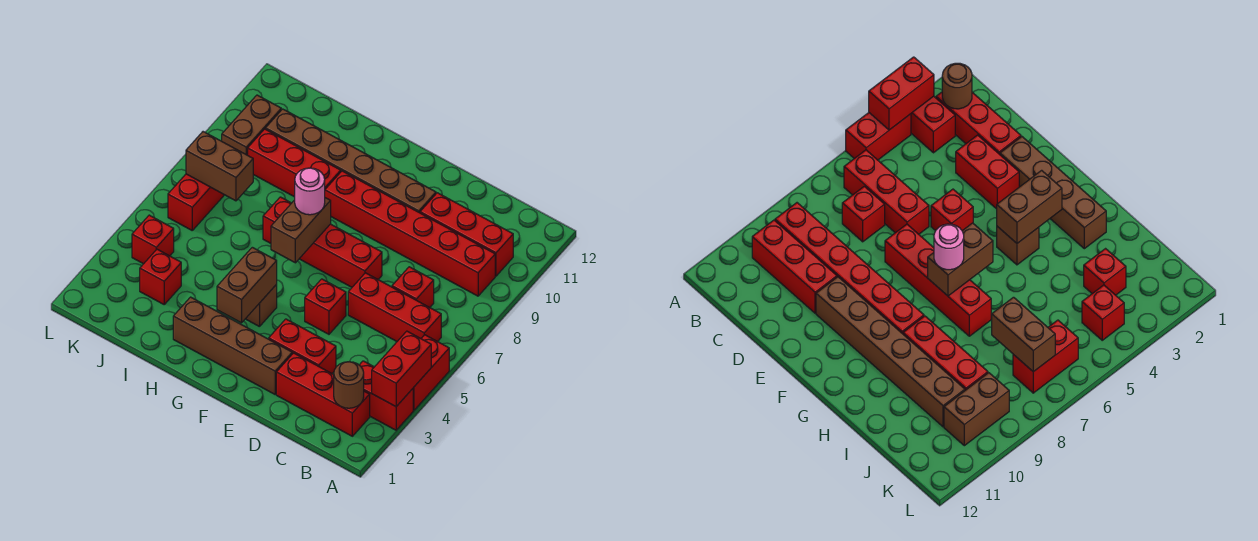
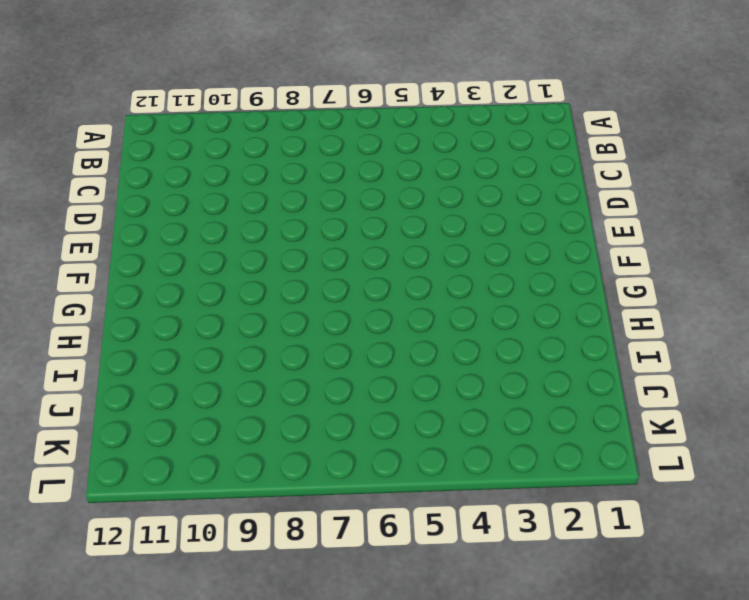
none -> red 1x2 brick [360,361,413,430]
none -> red 1x2 brick [413,335,449,410]
none -> red 1x3 brick [276,353,370,436]

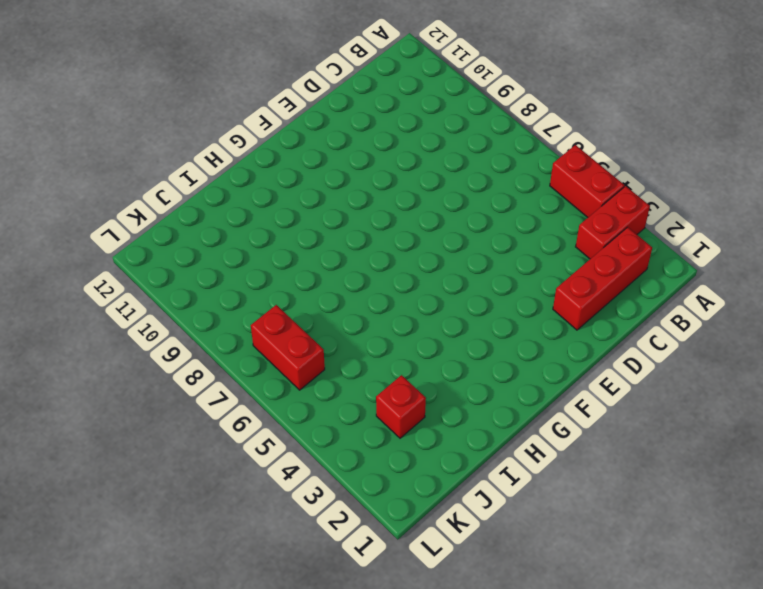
none -> red 1x3 brick [348,273,441,342]
none -> red 1x6 brick [325,171,495,296]
none -> red 1x3 brick [420,193,513,276]

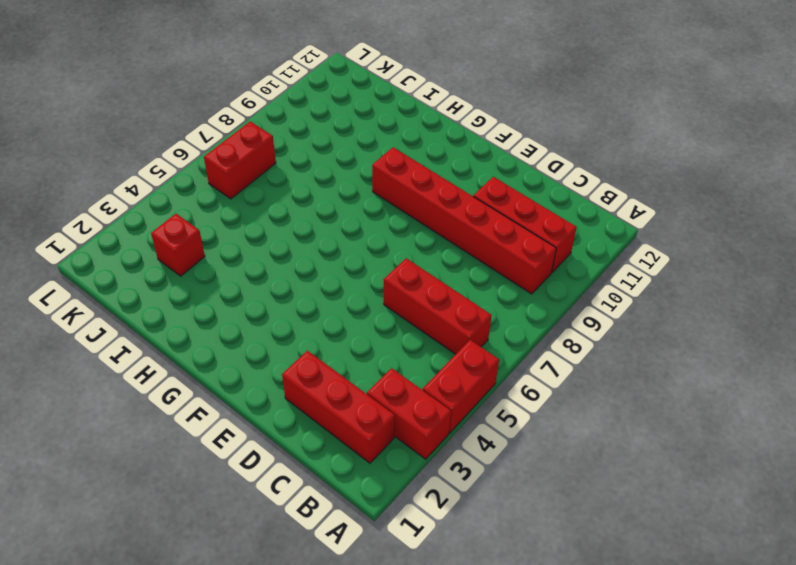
none -> red 1x1 brick [392,267,434,308]
none -> red 1x2 brick [269,319,336,373]
none -> brown 1x4 brick [173,297,292,394]

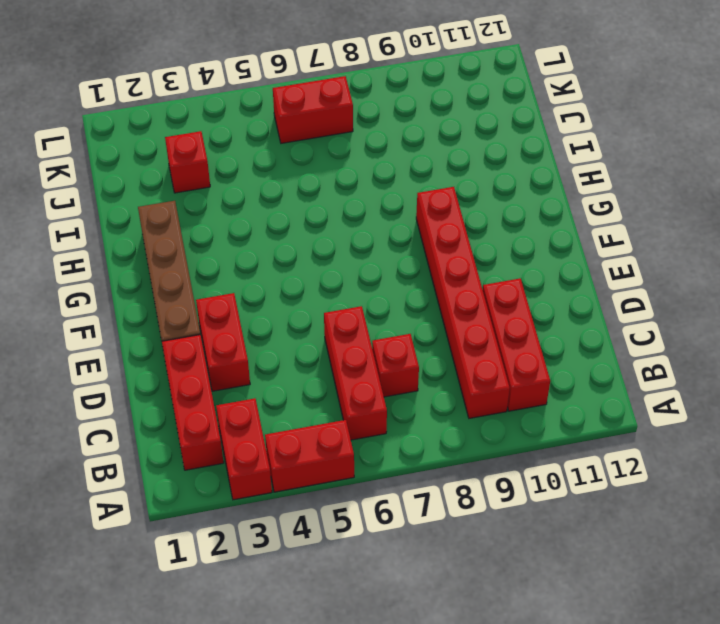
none -> red 1x1 brick [305,279,346,334]
none -> red 1x4 brick [263,197,382,287]
none -> brown 1x6 brick [265,109,436,213]

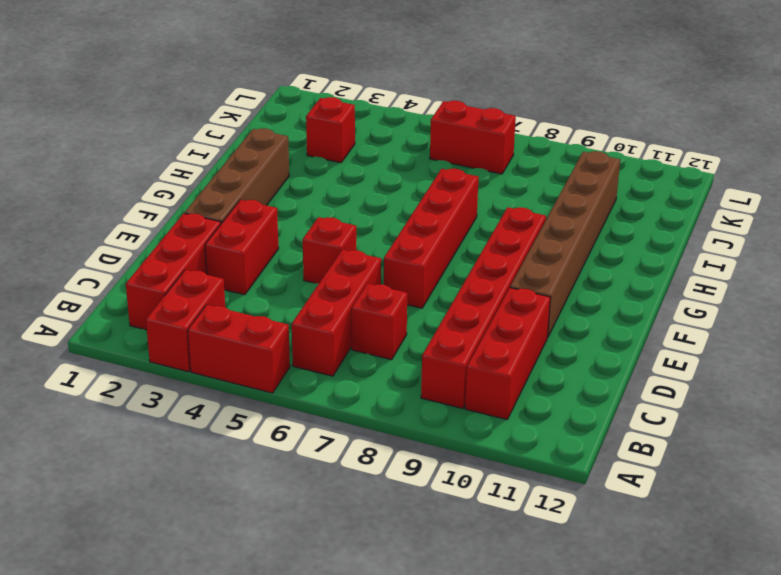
none -> brown 1x1 brick [246,284,277,327]
none -> red 1x3 brick [248,129,341,197]
none -> red 1x1 brick [132,215,174,264]

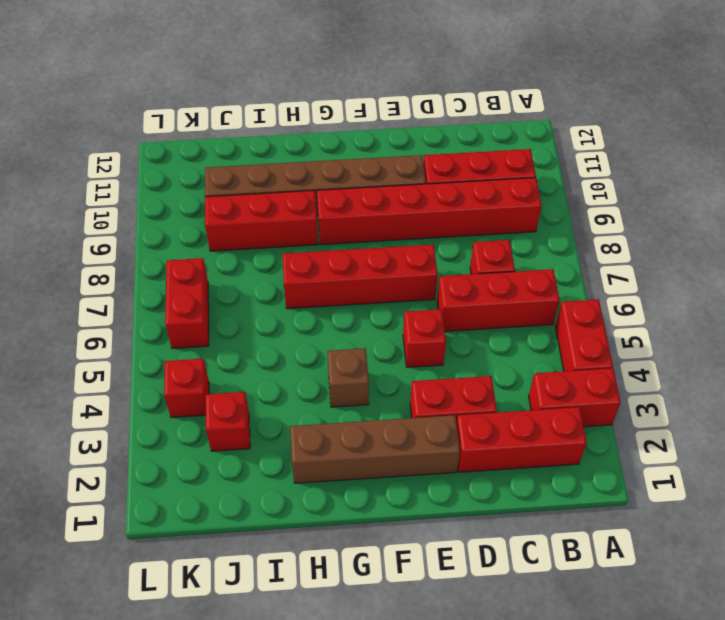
none -> brown 1x2 brick [222,95,281,155]
none -> red 1x2 brick [372,331,431,407]
none -> brown 1x1 round brick [334,362,364,408]

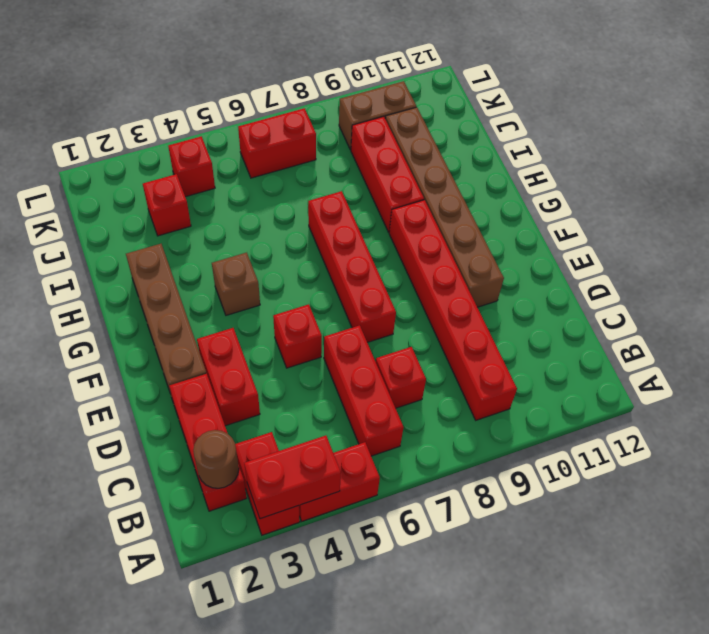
none -> red 1x3 brick [420,193,513,276]
none -> brown 1x2 brick [217,247,277,323]
none -> brown 1x2 brick [271,198,331,263]

